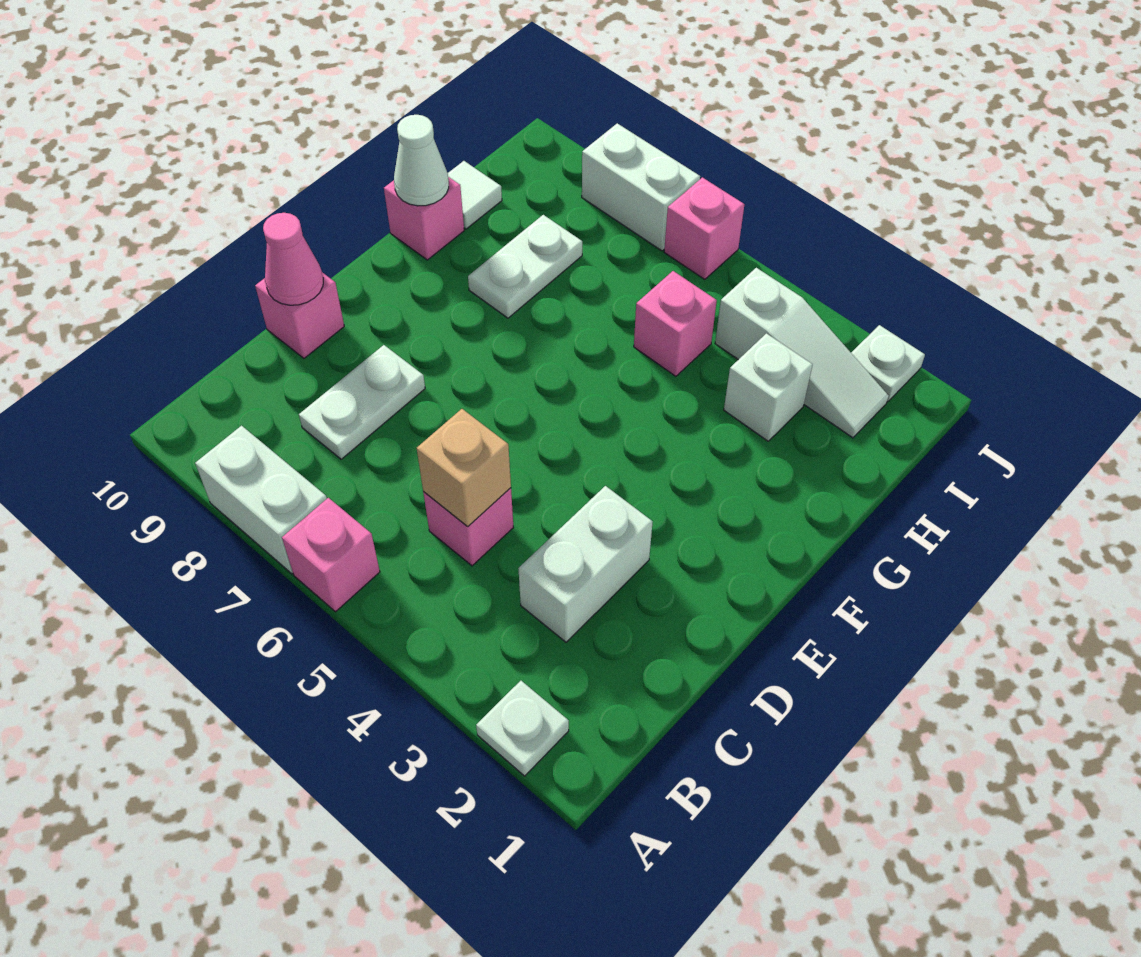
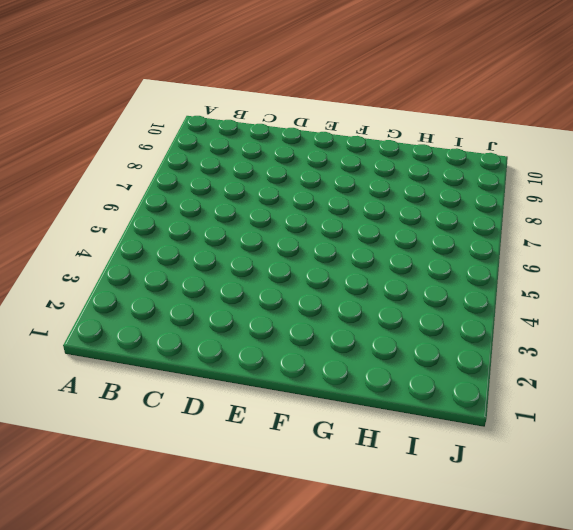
none -> white 1x1 plate [476,681,569,776]
none -> pink 1x1 brick [282,498,380,612]
none -> white 1x2 brick [195,426,327,574]

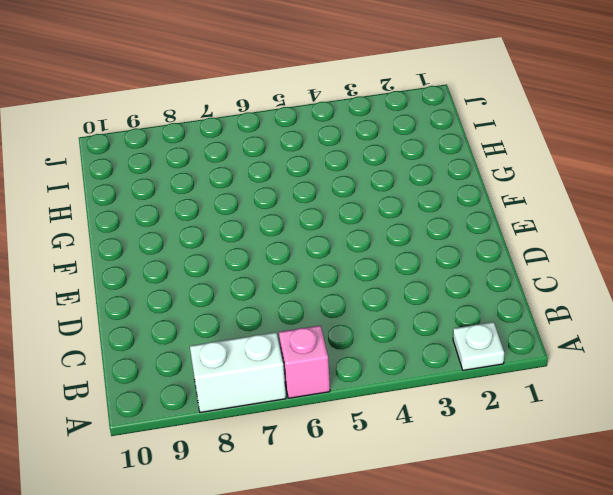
none -> white 1x2 brick [518,486,653,642]
none -> pink 1x1 brick [423,488,513,566]
none -> white 1x2 plate [299,345,425,459]

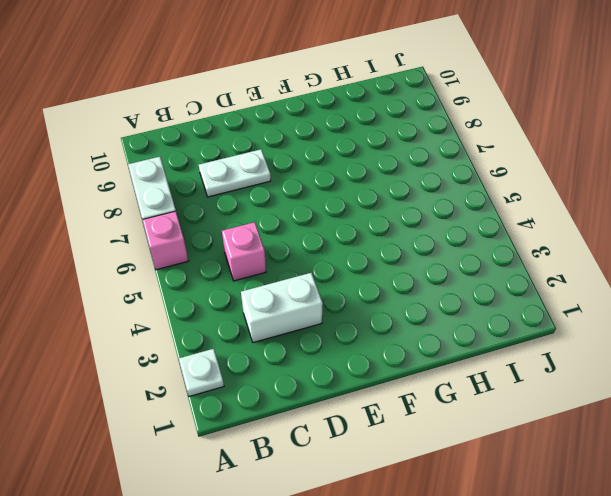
none -> pink 1x1 brick [255,273,344,358]
none -> white 1x2 plate [468,215,582,318]
none -> pink 1x1 brick [384,177,464,260]

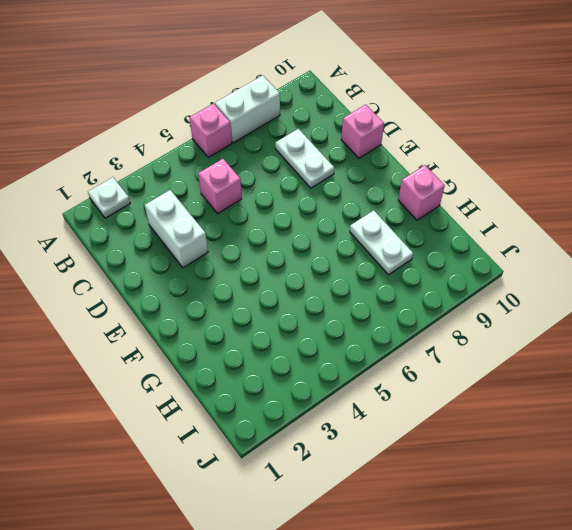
none -> white 1x1 brick [724,333,813,441]
none -> pink 1x1 brick [634,271,717,376]
none -> white 1x1 tile [448,161,502,229]

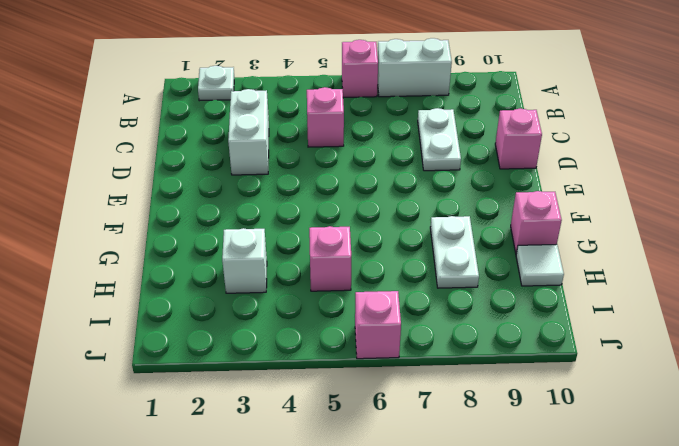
none -> white 1x3 slope [715,268,889,438]
none -> white 1x1 plate [851,325,925,401]
none -> white 1x2 brick [582,123,700,251]

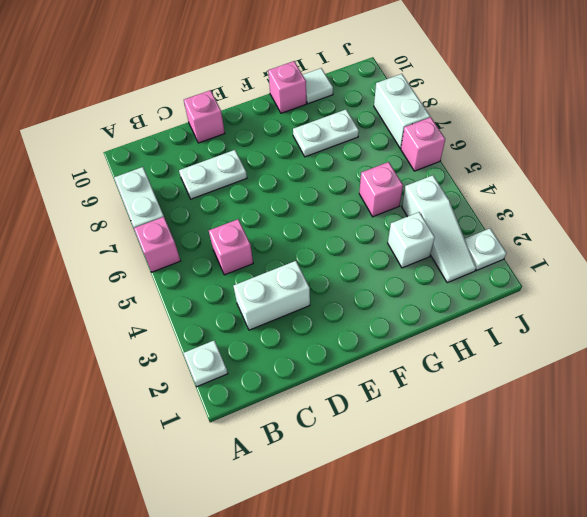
none -> tan 1x1 brick [417,409,511,526]
none -> pink 1x1 cone [263,213,323,305]
none -> white 1x1 cone [394,115,449,206]

